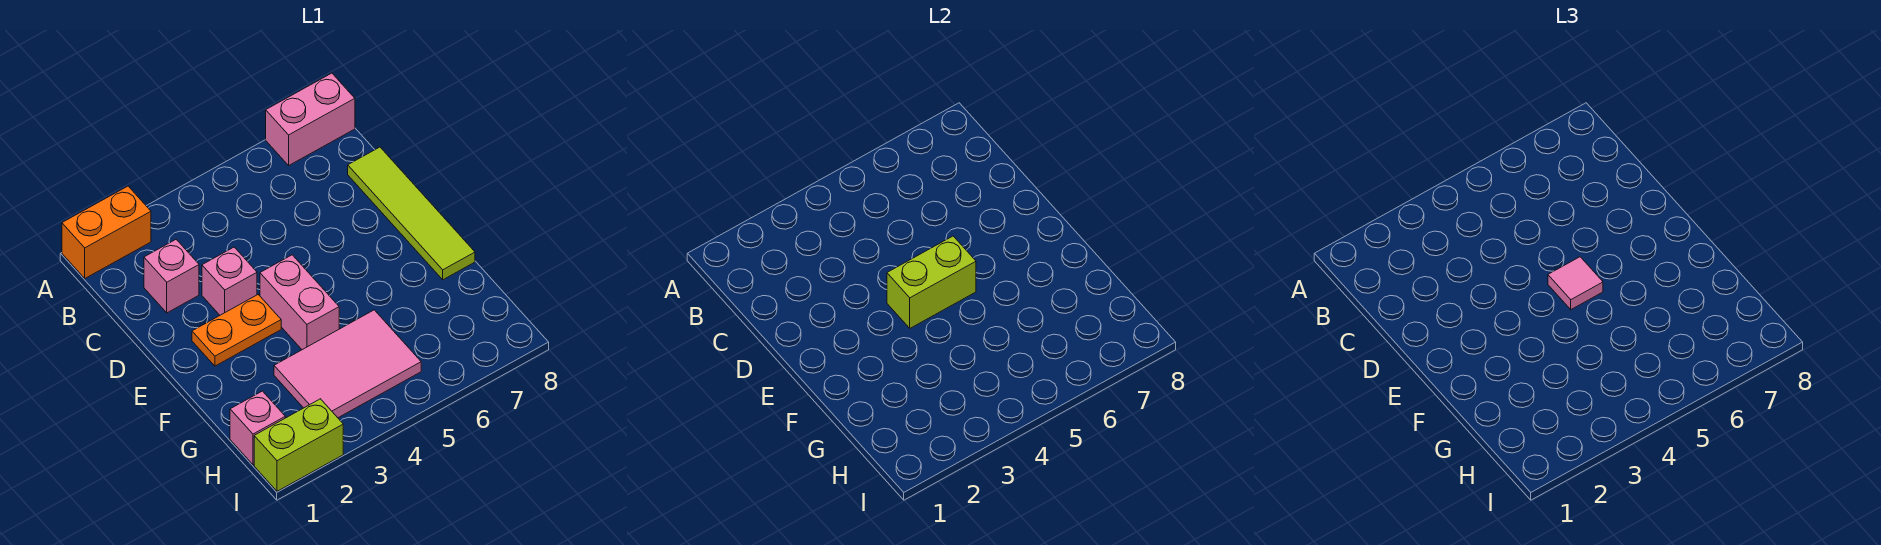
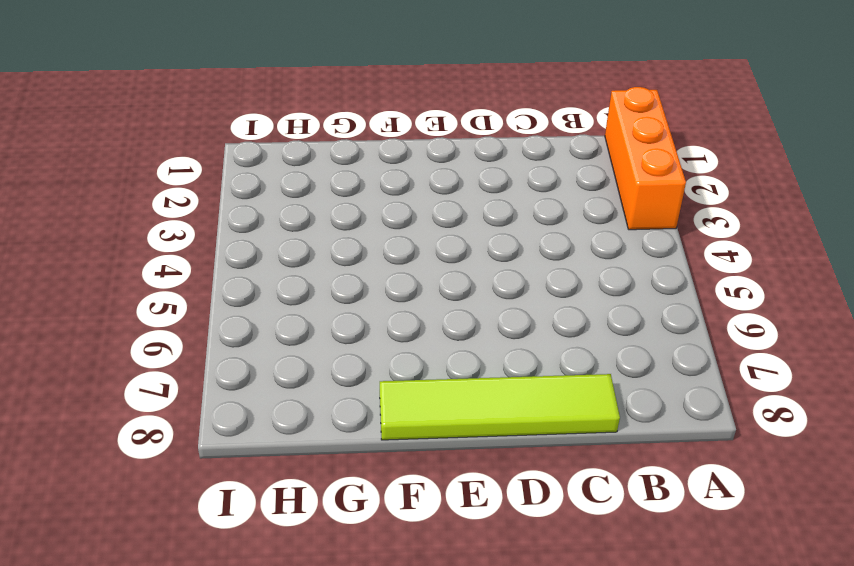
orange 1x3 brick [605,87,686,230] -> orange 1x2 brick [62,186,151,278]
none -> pink 1x2 brick [266,73,355,165]
none -> pink 1x1 brick [144,239,199,313]
none -> pink 1x1 brick [202,247,257,315]

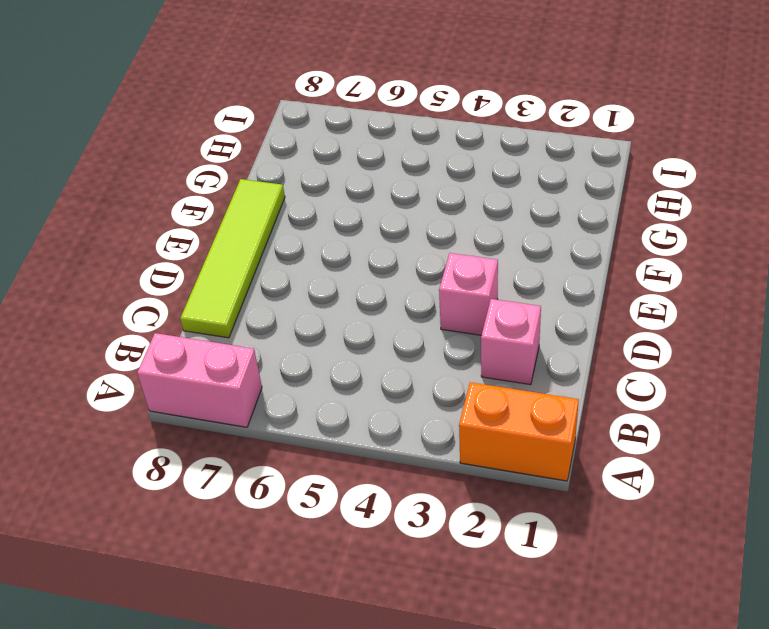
none -> orange 1x2 plate [192,295,281,366]
none -> pink 1x2 brick [260,255,339,350]
none -> pink 2x3 tile [274,310,421,418]

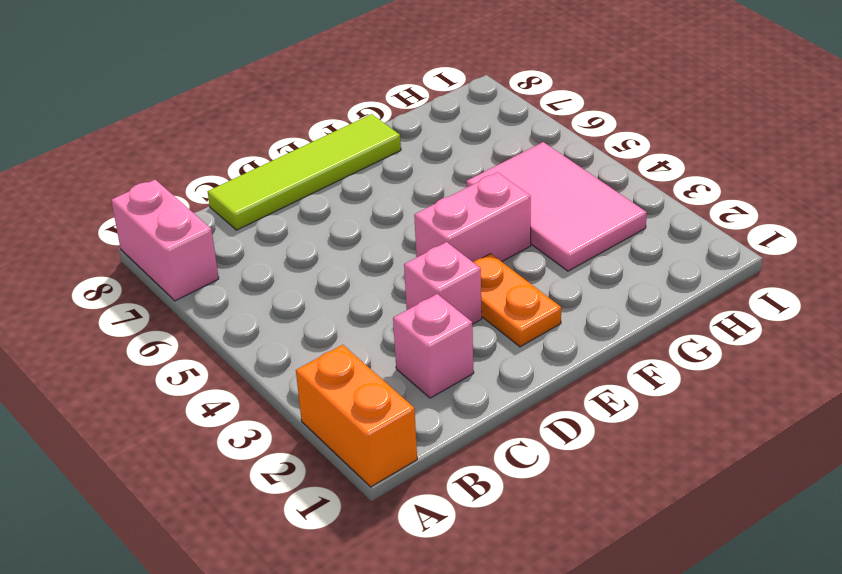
none -> pink 1x1 brick [230,391,285,465]
none -> lime 1x2 brick [254,399,343,491]
none -> lime 1x2 brick [887,236,976,328]

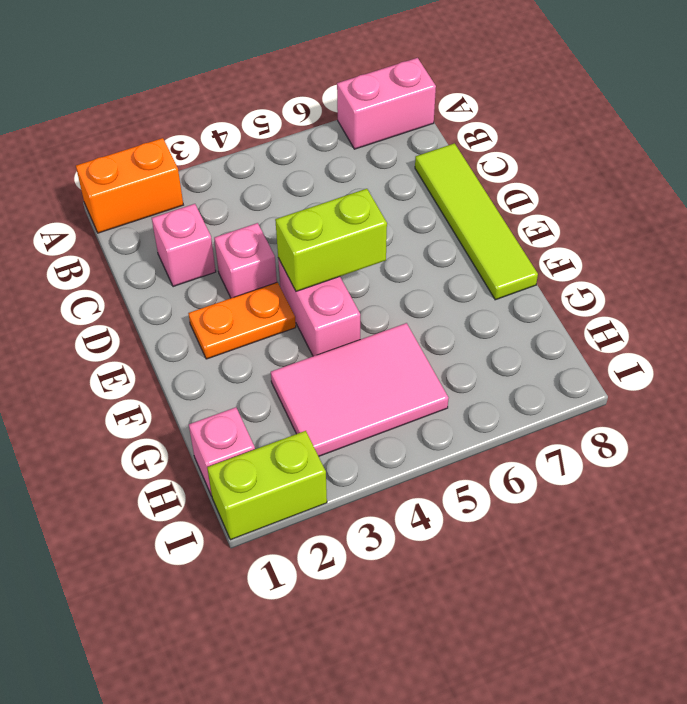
none -> pink 1x1 tile [1548,257,1603,310]

